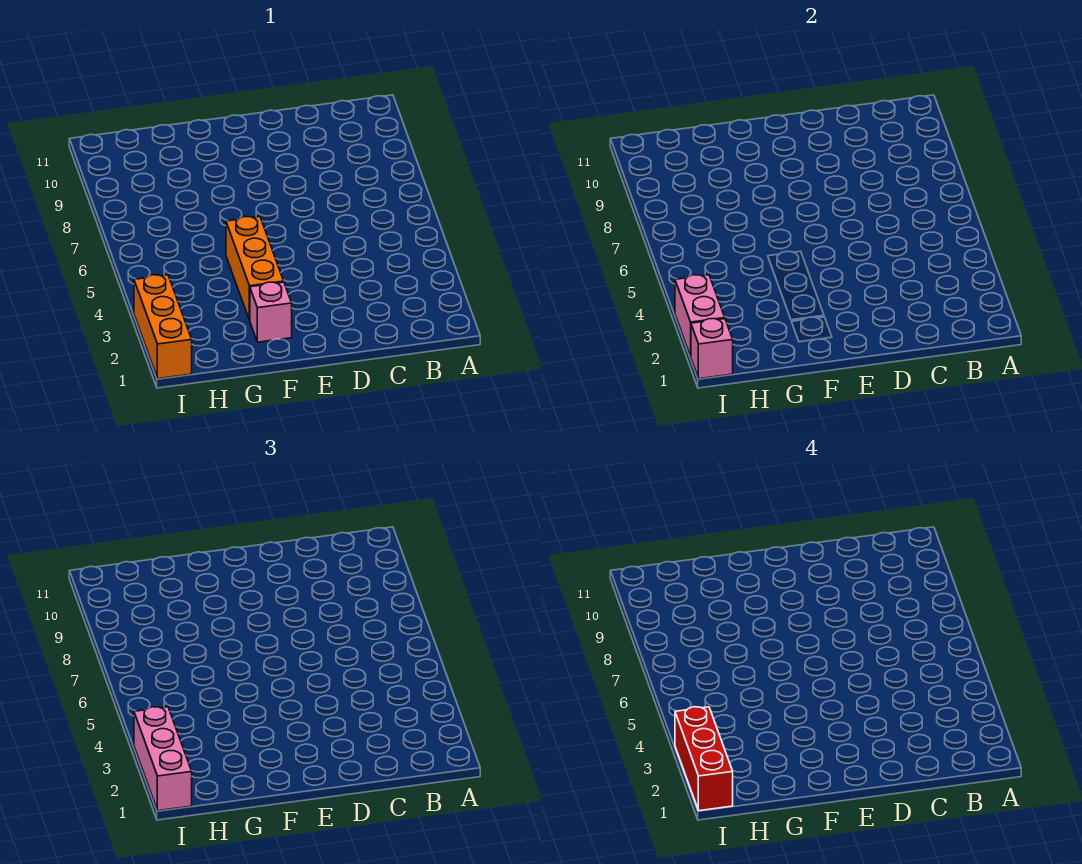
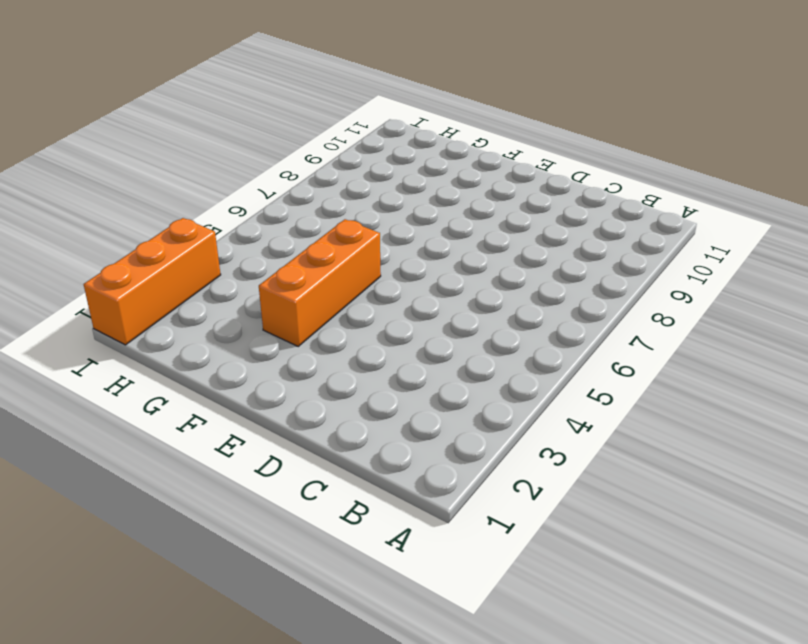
none -> pink 1x1 brick [250,282,292,342]
none -> pink 1x1 brick [691,319,733,379]

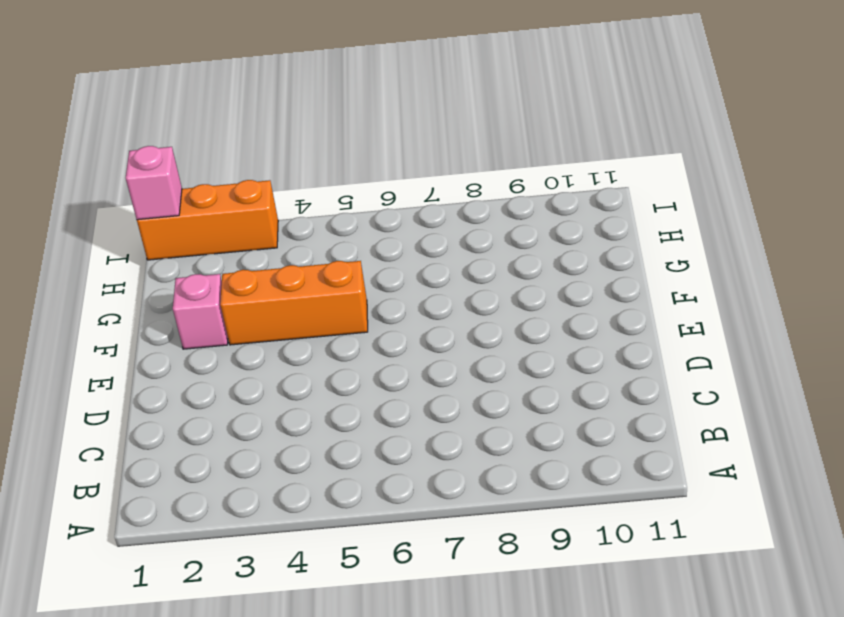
none -> pink 1x2 brick [675,275,725,356]
none -> pink 1x3 brick [134,707,192,811]

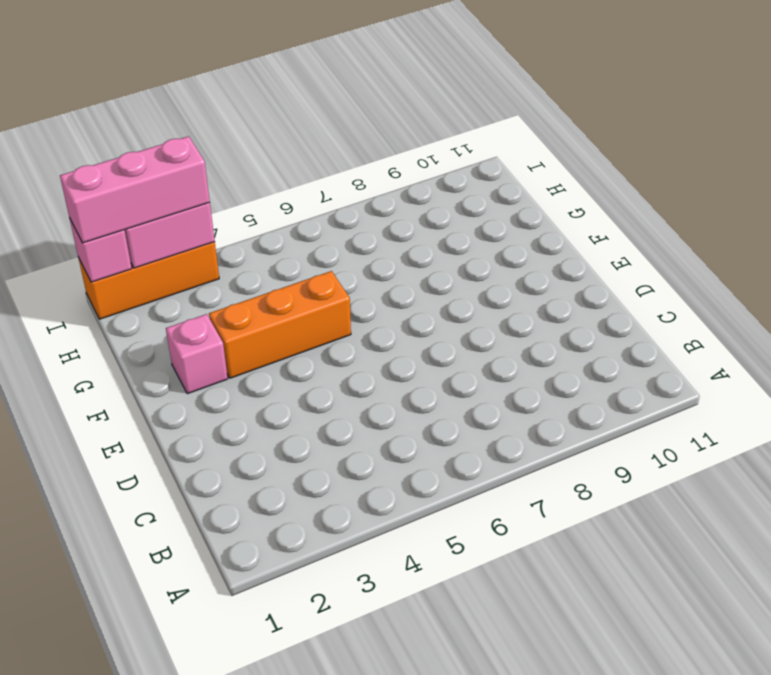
none -> red 1x3 brick [675,707,733,811]

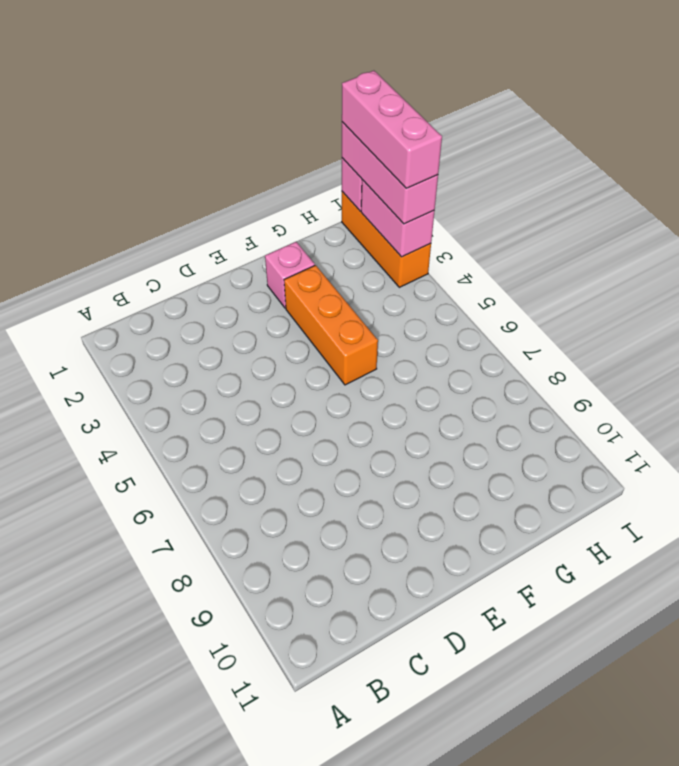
pink 1x3 brick [342,71,442,188] -> red 1x3 brick [675,707,733,811]

